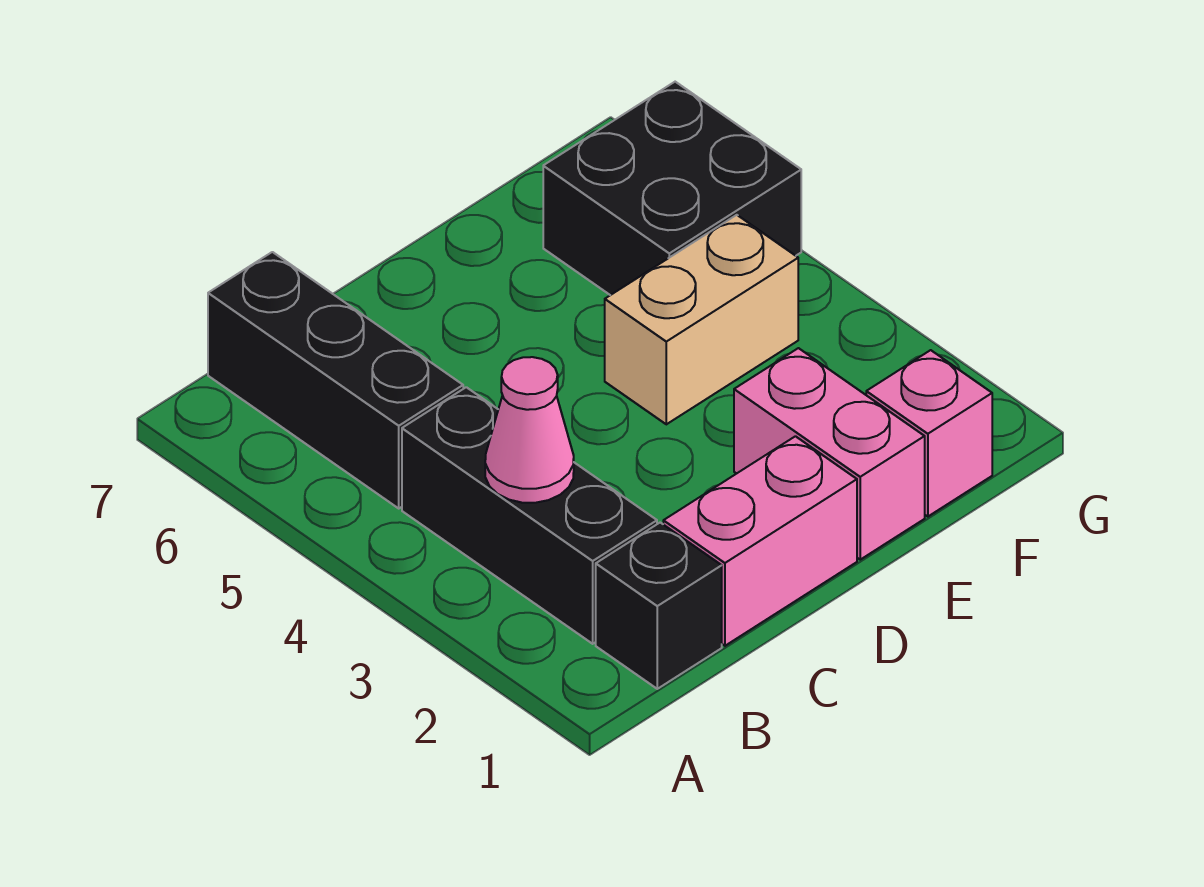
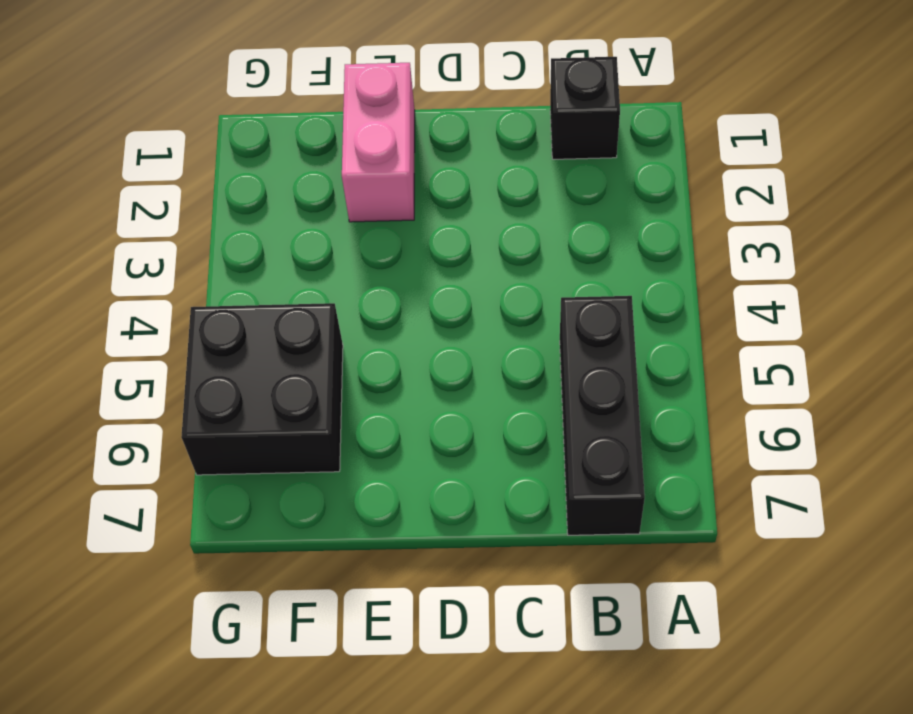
none -> black 1x3 brick [402,387,657,644]
none -> pink 1x2 brick [663,436,857,646]

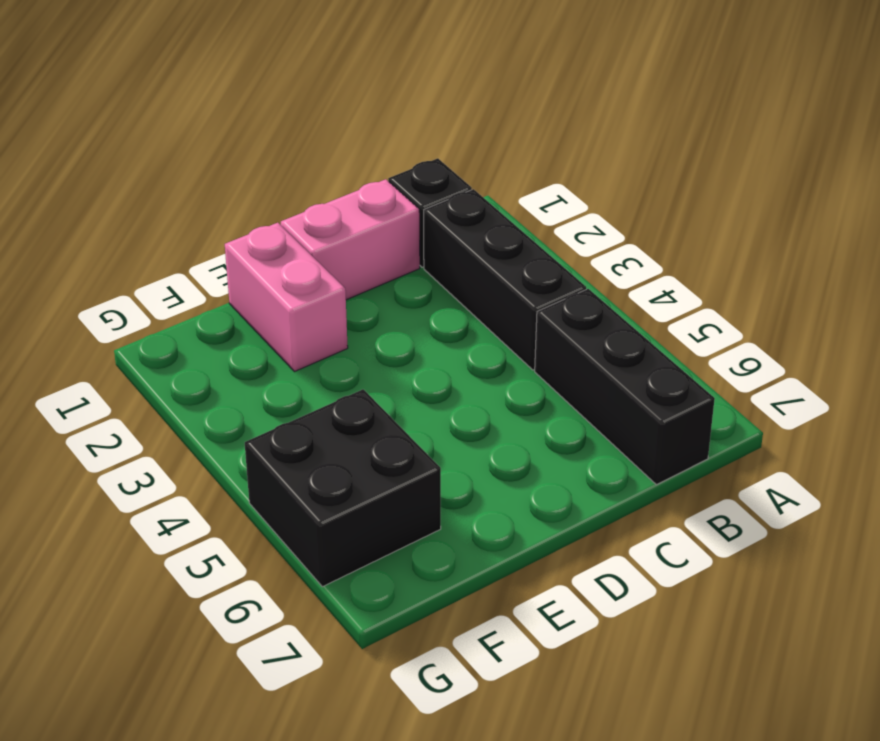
none -> tan 1x2 brick [605,215,798,424]
none -> pink 1x1 brick [866,350,992,517]

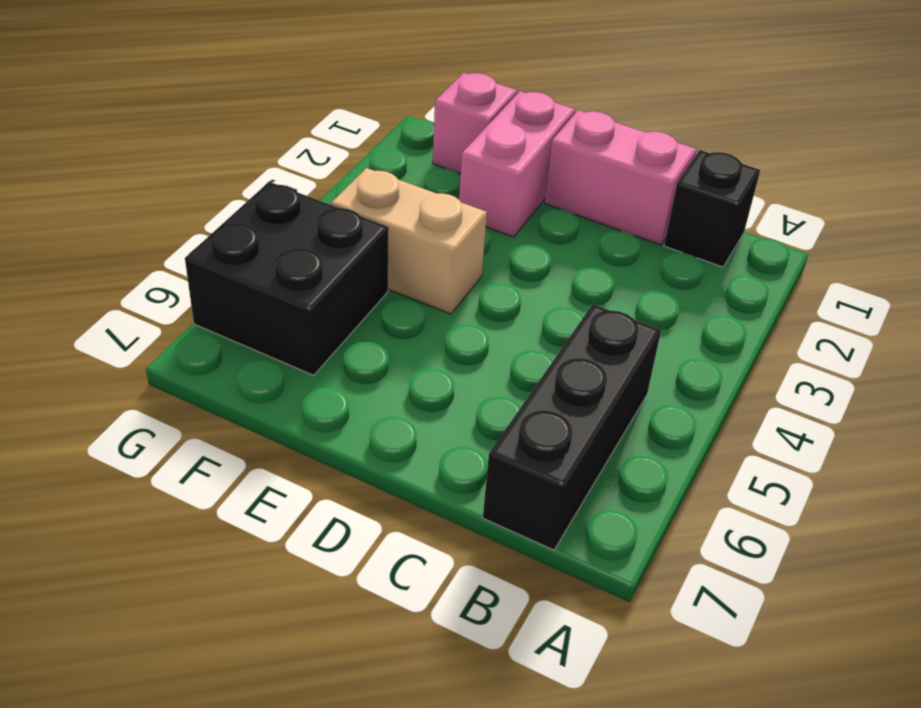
none -> black 1x3 brick [402,387,657,644]
none -> pink 1x1 cone [485,357,574,503]

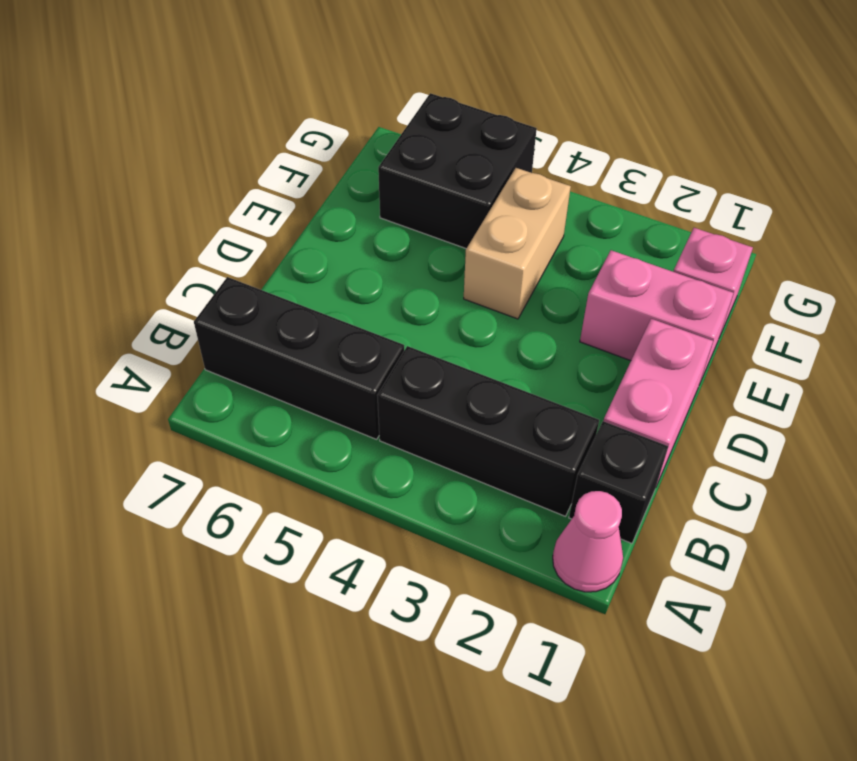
pink 1x1 cone [553,491,623,592] -> pink 1x1 cone moved to [485,357,574,503]

